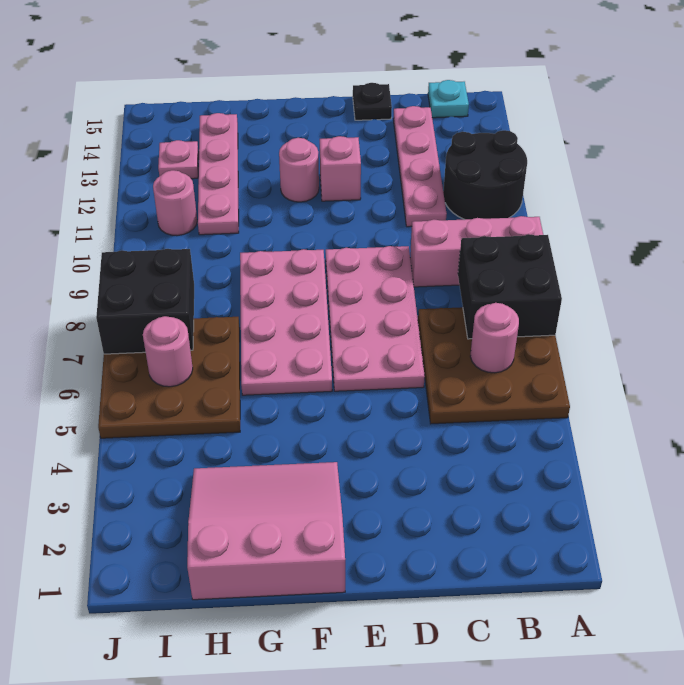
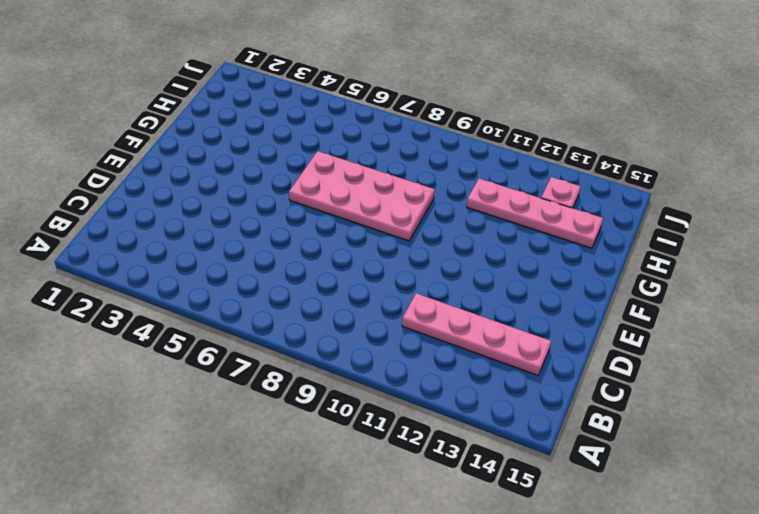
none -> brown 3x3 plate [418,307,570,424]
none -> pink 1x3 brick [410,216,543,287]
none -> black 2x2 round brick [443,130,527,220]

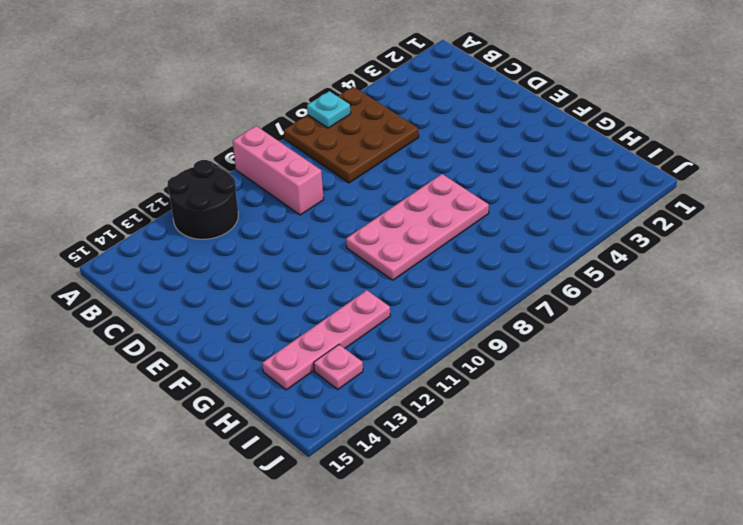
cyan 1x1 plate [307,91,351,128] -> cyan 1x1 plate moved to [428,80,469,118]
none -> pink 1x4 plate [393,106,447,227]
none -> pink 2x4 plate [326,246,425,391]
none -> black 1x1 plate [353,83,392,120]

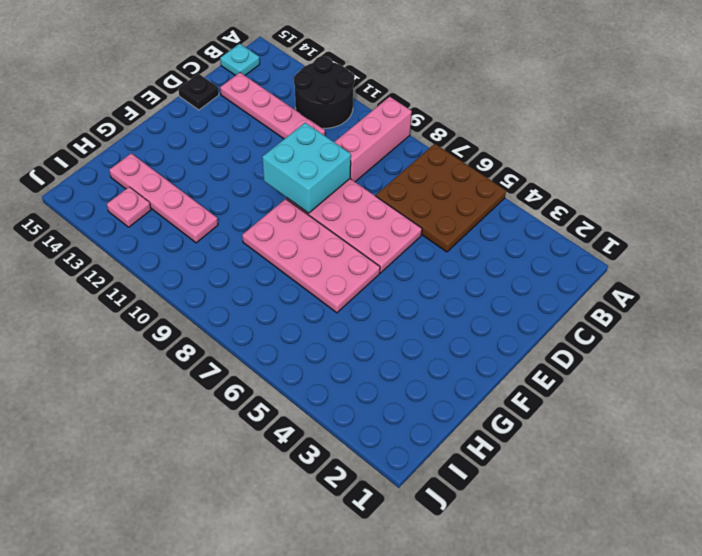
cyan 2x2 brick [262,123,351,213] -> none
none -> pink 1x1 brick [320,136,361,201]
none -> pink 3x3 slope [187,462,345,600]
none -> pink 1x1 round brick [279,138,319,202]

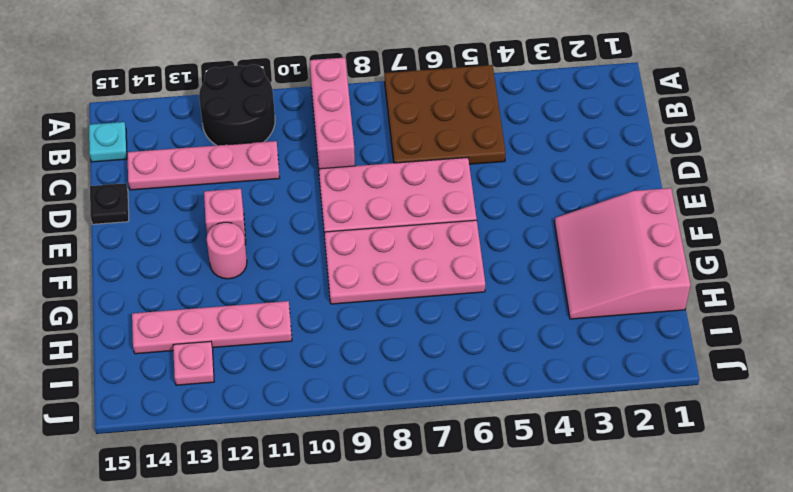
none -> brown 3x3 plate [98,317,240,438]
none -> pink 1x1 round brick [153,170,197,236]
none -> black 2x2 brick [458,234,562,339]

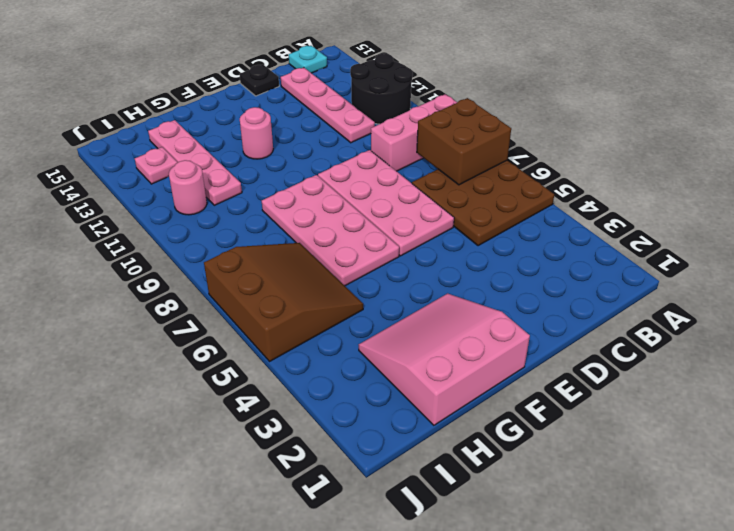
brown 2x2 brick [417,98,511,185] -> black 2x2 brick [458,234,562,339]
brown 3x3 slope [204,243,363,361] -> brown 3x3 plate [98,317,240,438]
none -> pink 1x1 brick [320,136,361,201]
none -> pink 1x1 round brick [470,303,519,373]
none -> pink 1x1 round brick [143,316,193,387]

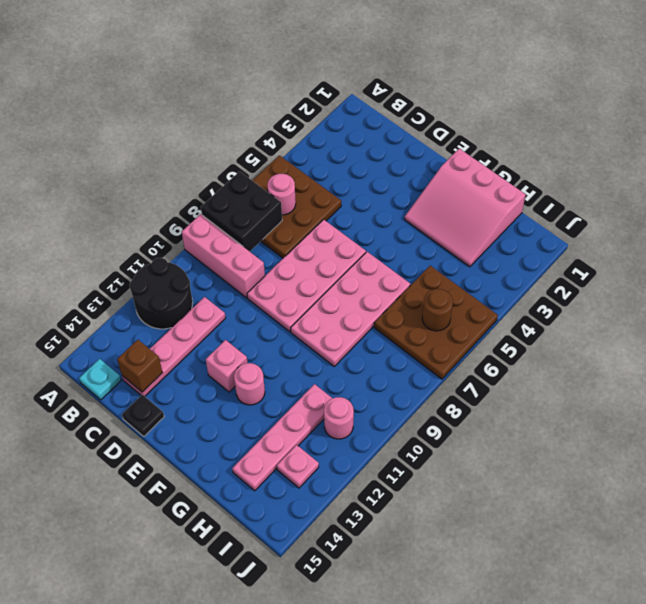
brown 1x1 brick [117,340,163,392] -> none
brown 1x1 round brick [422,289,453,331] -> pink 1x1 round brick [143,316,193,387]
none -> black 2x2 brick [96,249,194,354]

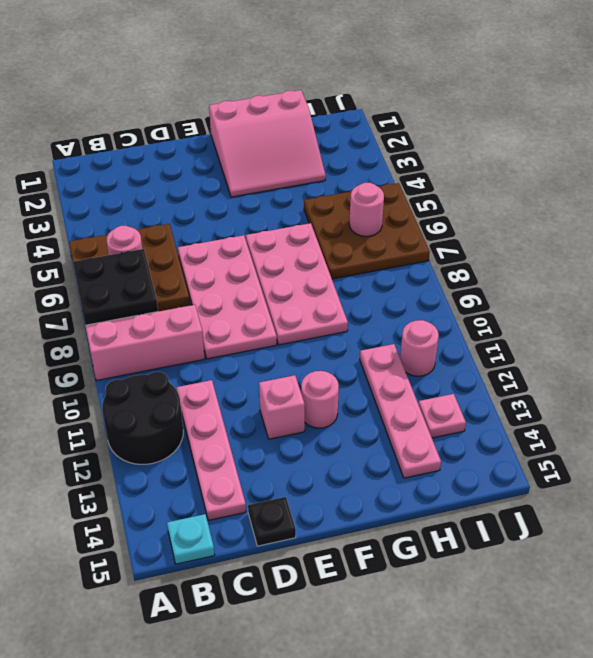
none -> black 2x2 brick [96,249,194,354]

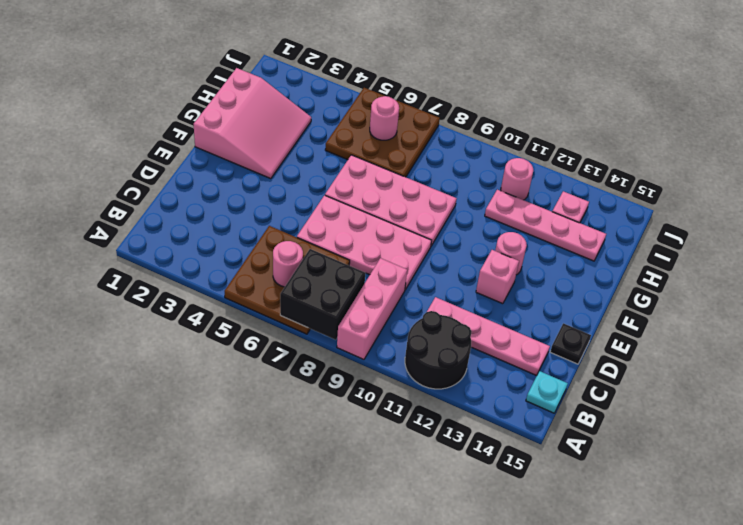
none -> black 2x2 brick [96,249,194,354]

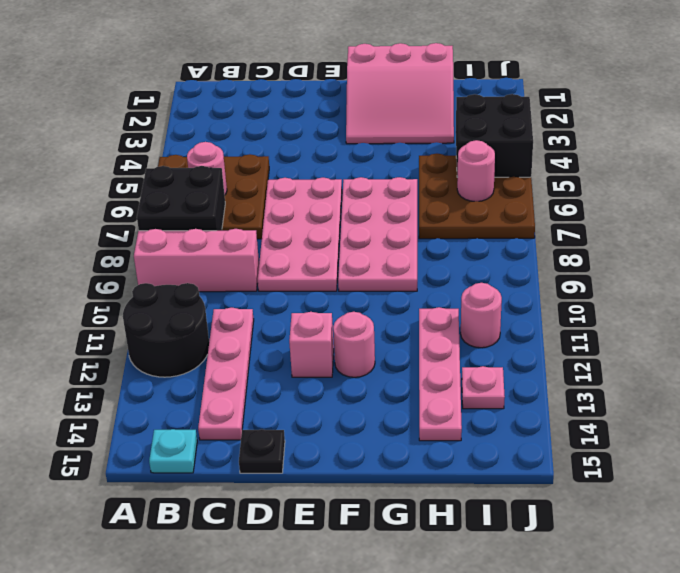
black 2x2 brick [456,94,533,177] -> black 2x2 brick moved to [96,249,194,354]

